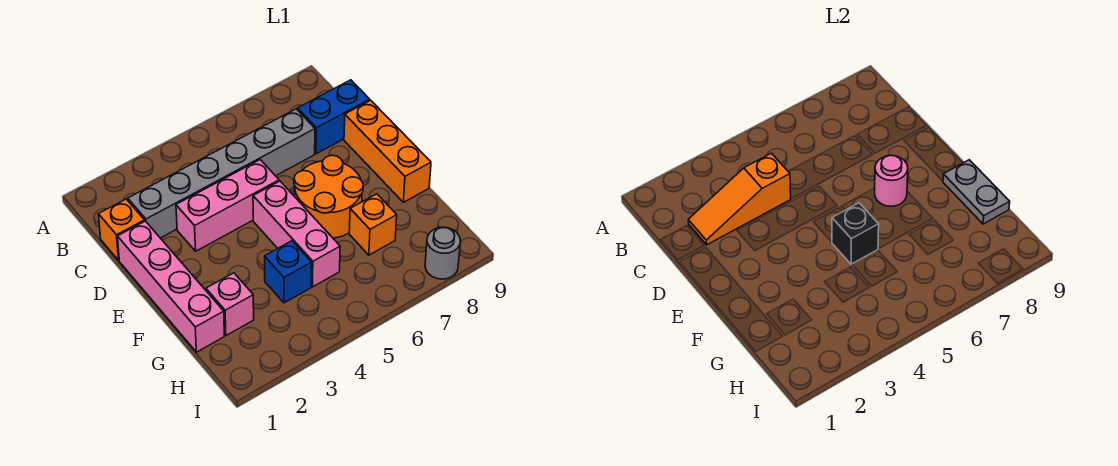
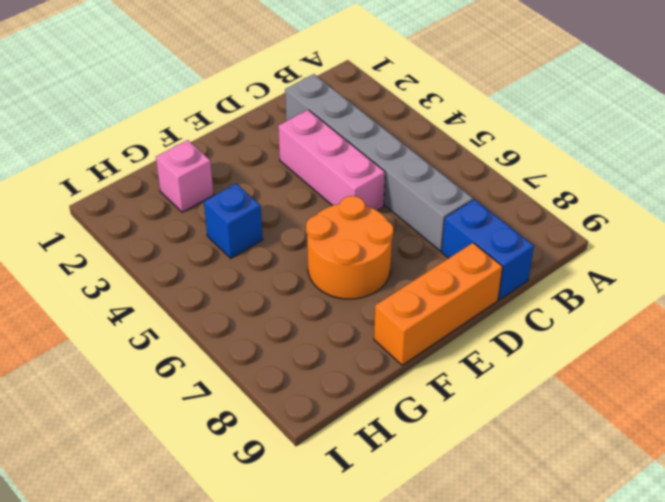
none -> orange 1x1 brick [98,199,145,260]
none -> pink 1x4 brick [117,221,224,352]
none -> pink 1x3 brick [253,181,340,287]

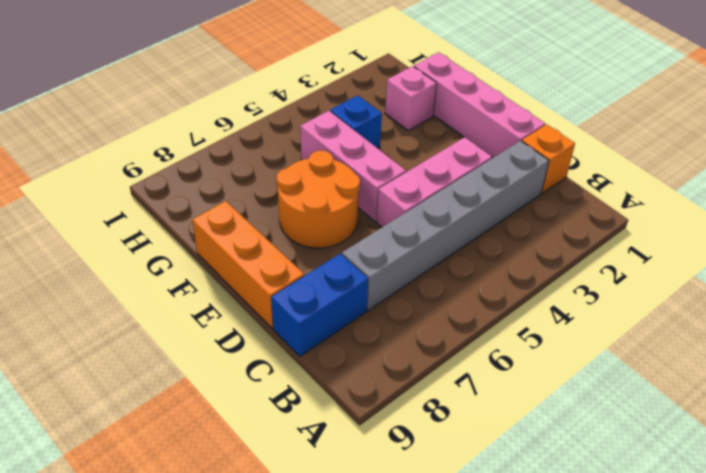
none -> orange 1x1 brick [349,194,397,255]
none -> grey 1x1 round brick [425,227,461,279]
none -> orange 1x3 slope [688,153,791,245]

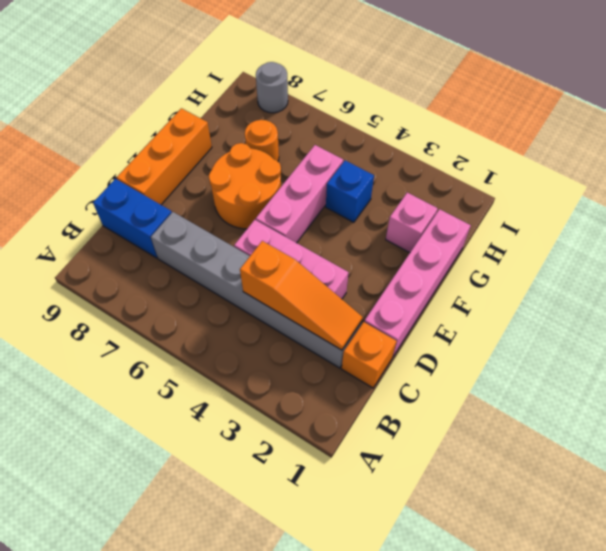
orange 1x1 round brick [245,120,279,161] -> orange 1x1 brick [349,194,397,255]
none -> pink 1x1 round brick [875,155,908,206]
none -> black 1x1 brick [832,203,879,264]
none -> grey 1x2 plate [943,160,1010,224]

